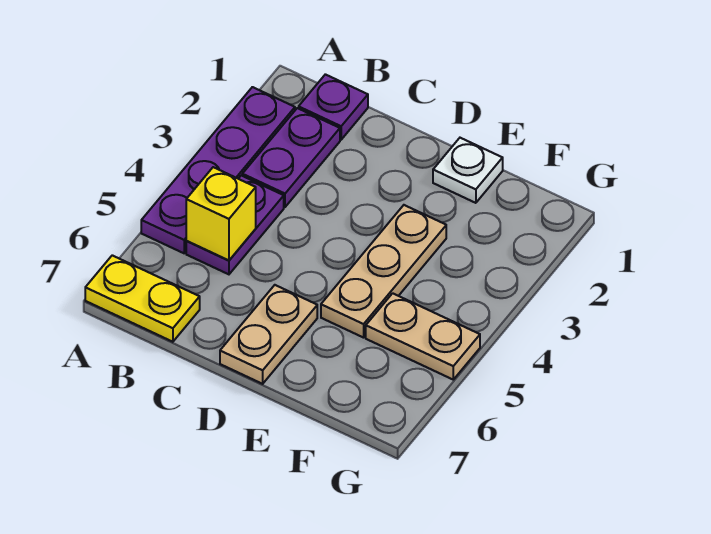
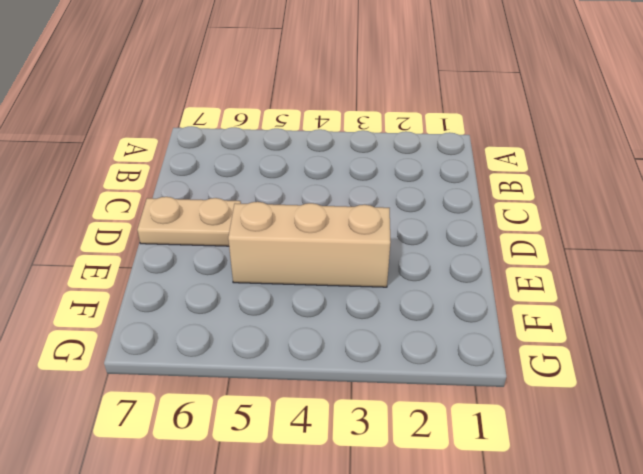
tan 1x3 brick [228,202,391,287] -> tan 1x3 plate [321,205,446,338]
none -> purple 1x4 plate [141,87,295,253]
none -> yellow 1x2 plate [85,255,200,342]

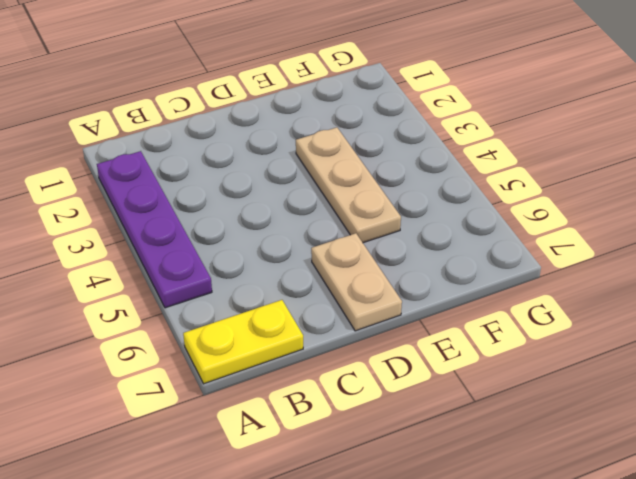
none -> purple 1x1 plate [299,74,368,140]
none -> purple 1x2 plate [242,108,340,207]

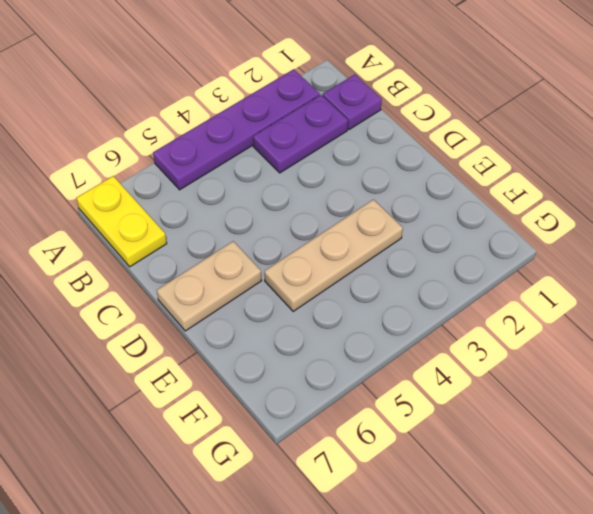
none -> purple 1x2 plate [186,176,284,274]
none -> white 1x1 plate [433,138,503,203]

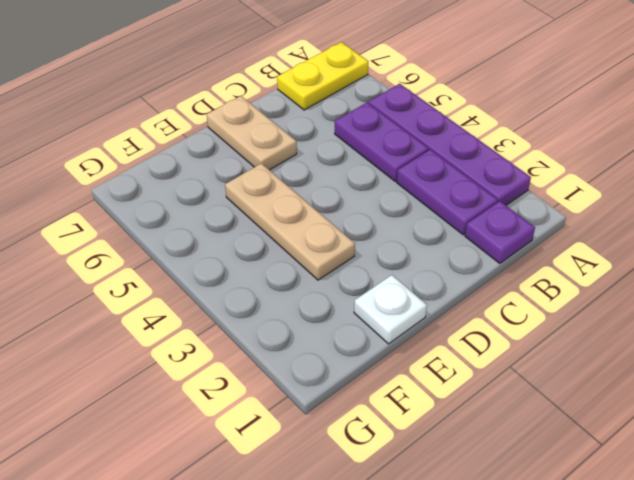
none -> tan 1x2 plate [366,293,480,379]
none -> yellow 1x1 brick [186,167,256,261]

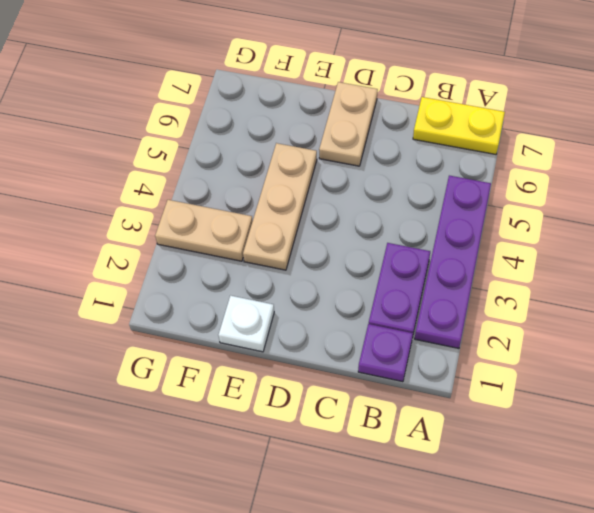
tan 1x2 plate [155,200,253,261] -> tan 1x2 plate moved to [366,293,480,379]
none -> purple 1x2 plate [186,176,284,274]
none -> yellow 1x1 brick [186,167,256,261]

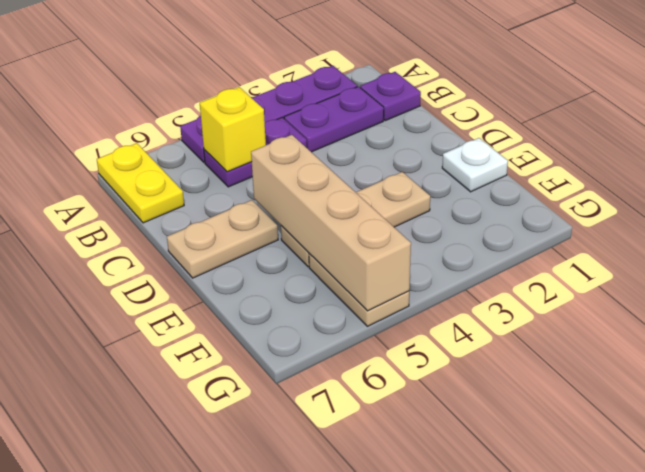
tan 1x4 brick [251,135,411,311] -> none

